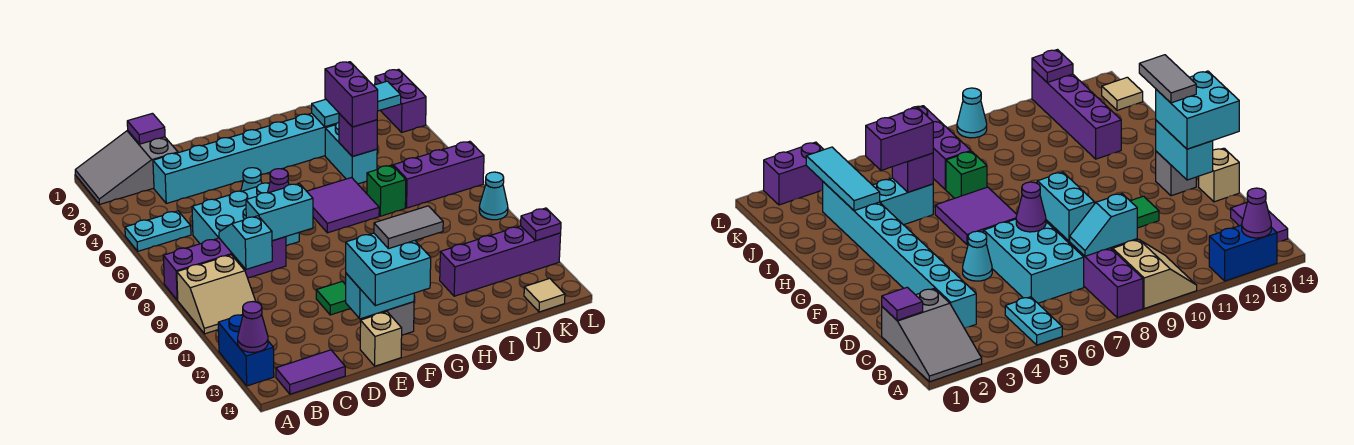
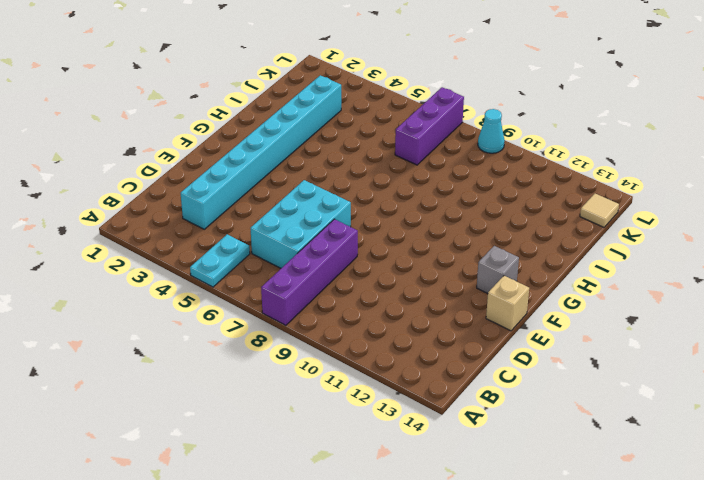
none -> grey 2x3 slope [75,131,178,204]
none -> tan 2x2 slope [177,255,256,334]
none -> blue 1x2 brick [218,314,274,386]
none -> purple 1x2 tile [276,350,345,394]

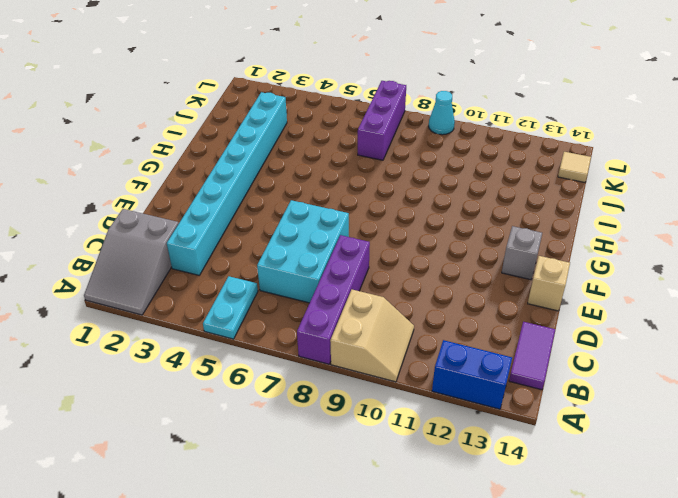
none -> cyan 1x1 cone [241,168,262,191]
none -> green 1x1 tile [316,281,351,315]
none -> purple 2x2 tile [307,178,379,233]
none -> cyan 1x2 brick [325,122,377,184]

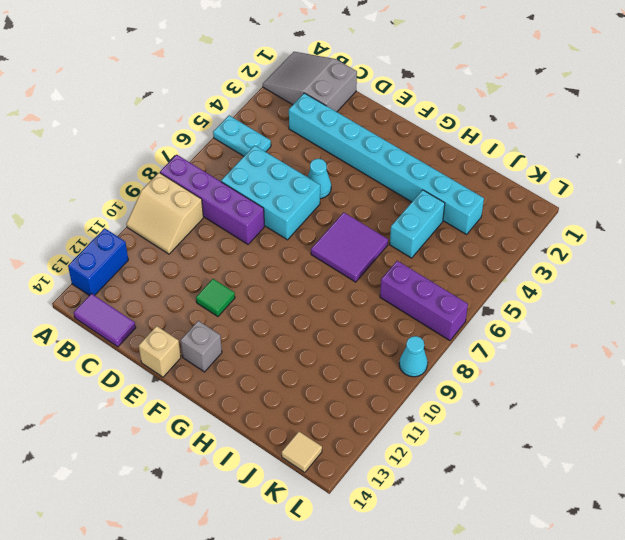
none -> green 1x1 brick [367,165,406,216]
none -> purple 1x4 brick [440,226,561,296]
none -> purple 1x2 brick [375,69,426,132]
none -> purple 1x1 cone [238,302,268,352]

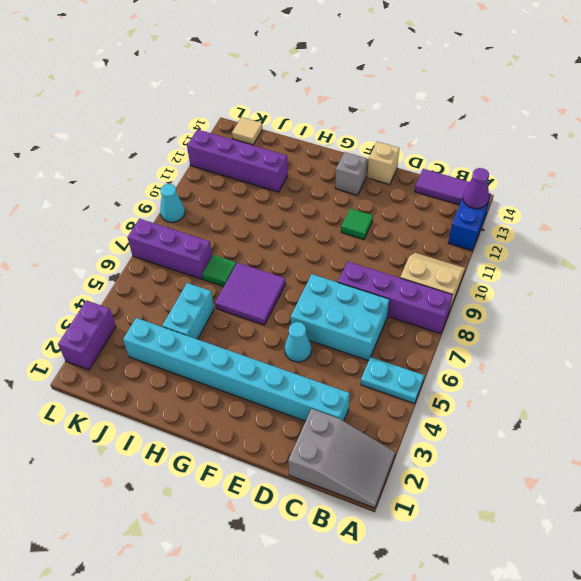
green 1x1 tile [202,255,236,287] -> green 1x1 brick [367,165,406,216]
none -> purple 1x1 tile [127,113,165,144]
none -> cyan 1x2 slope [219,216,272,269]
none -> cyan 1x2 brick [246,183,313,241]
none -> purple 1x1 cone [268,169,289,193]

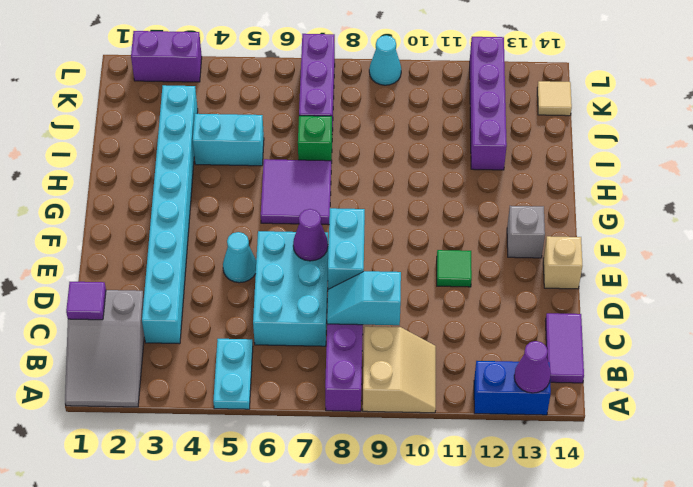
none -> cyan 1x2 brick [346,273,414,319]
none -> cyan 1x3 tile [312,81,401,127]
none -> purple 1x1 brick [339,113,377,157]
none -> purple 1x1 plate [521,208,561,241]

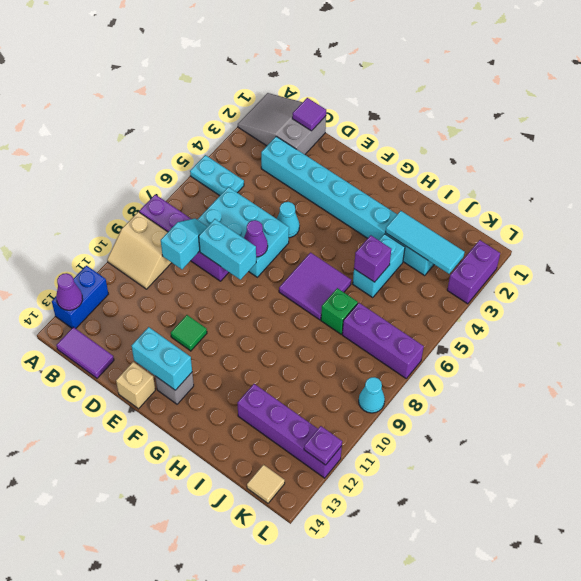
none -> cyan 2x2 brick [346,233,431,306]
none -> purple 1x2 brick [325,62,378,127]
none -> grey 1x2 tile [374,206,443,249]

